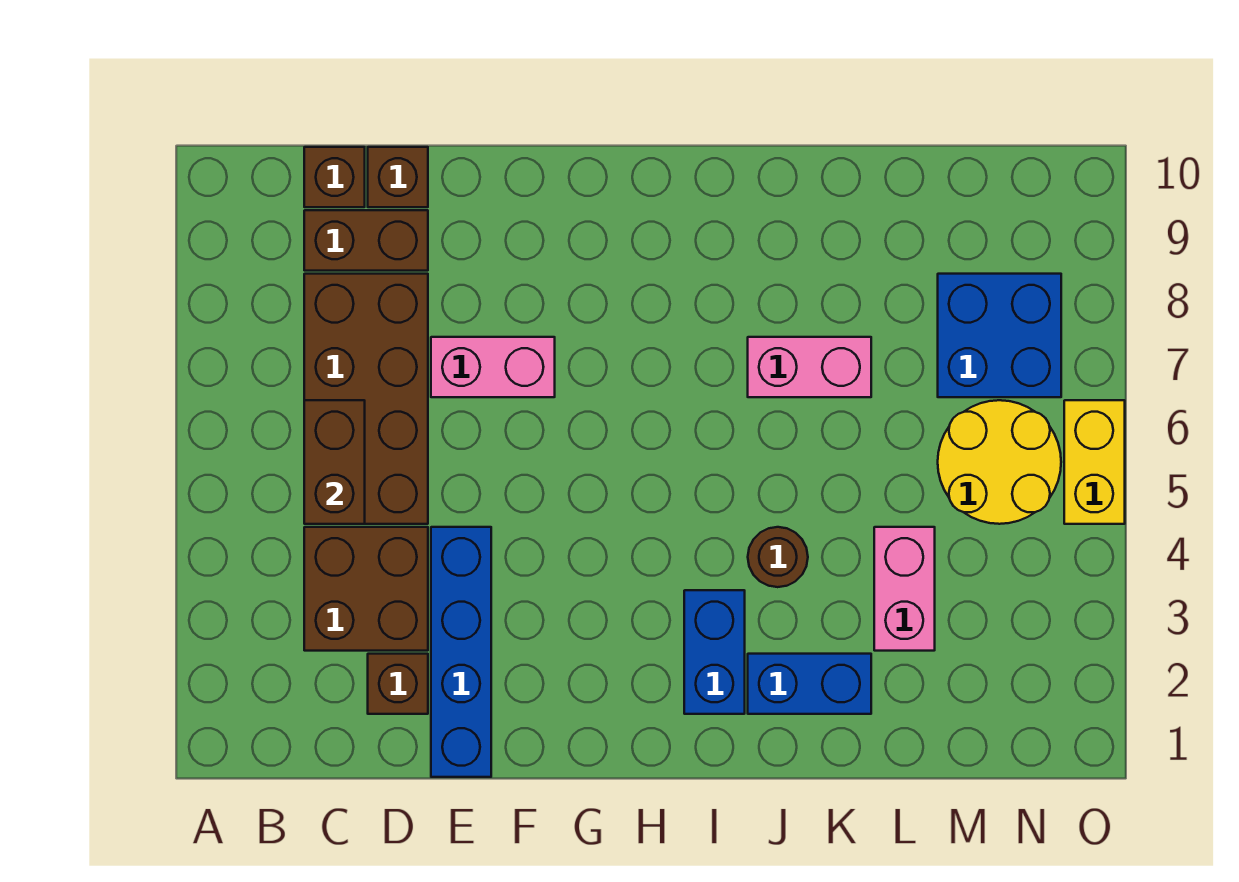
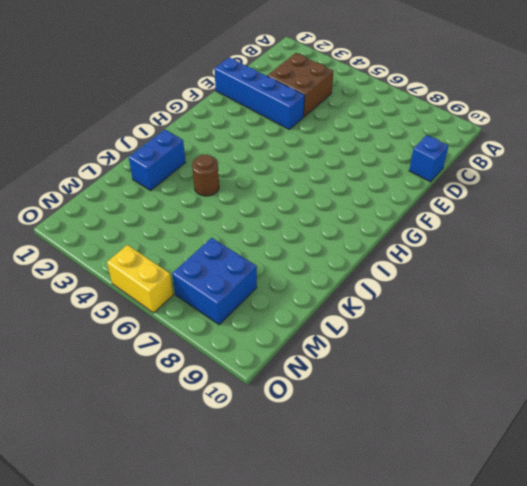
blue 1x1 brick [409,135,448,182] -> brown 1x1 brick [368,147,428,207]
none -> brown 2x4 brick [304,274,428,524]
none -> brown 1x2 brick [304,210,428,271]
none -> brown 1x1 brick [304,147,365,207]

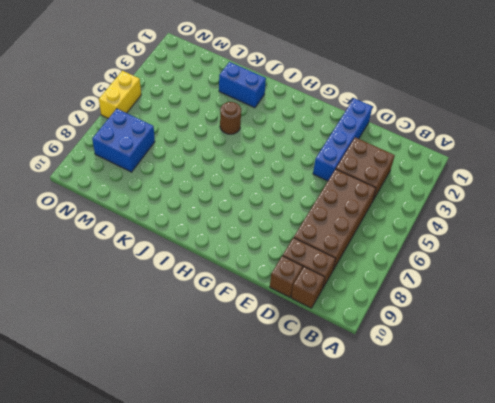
none -> brown 1x1 brick [368,654,428,714]
none -> pink 1x2 brick [431,337,555,397]
none -> blue 1x2 brick [684,590,745,714]

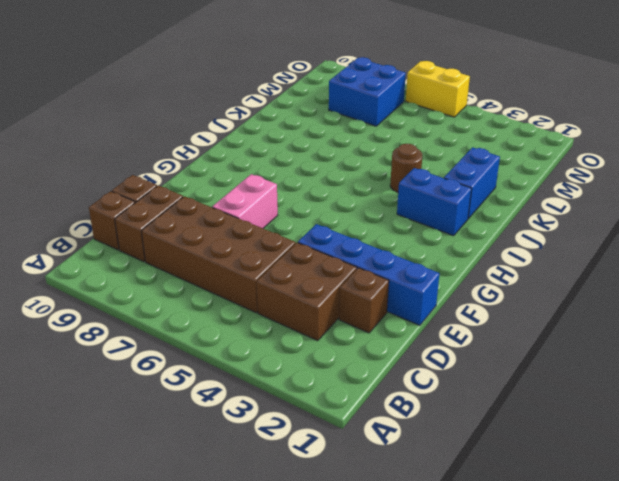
none -> pink 1x2 brick [748,337,871,397]
none -> pink 1x2 brick [874,527,935,651]
none -> yellow 2x2 round brick [938,400,1061,524]

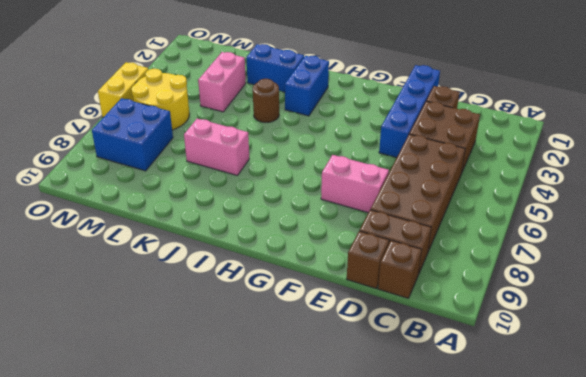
none -> brown 1x2 brick [304,400,365,524]

